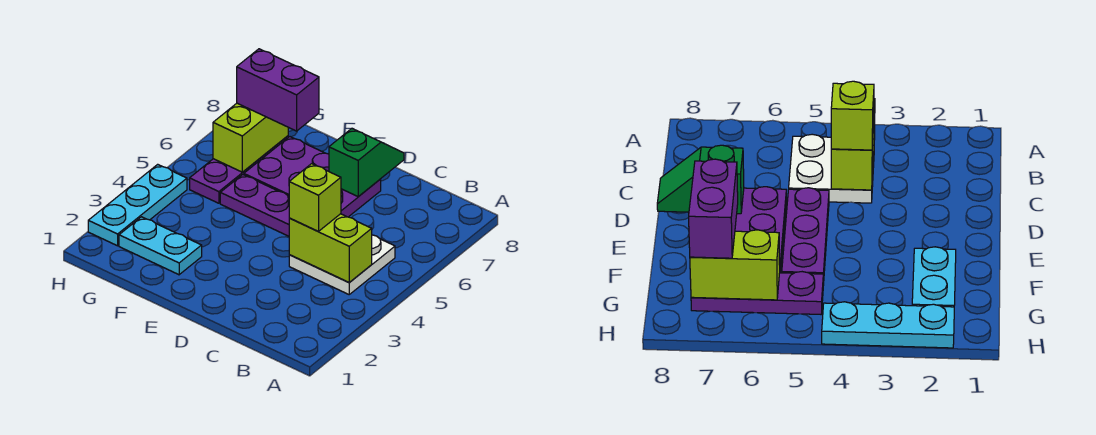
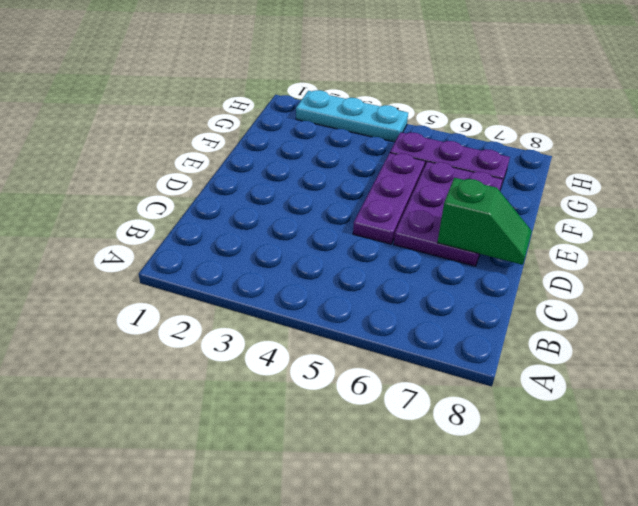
none -> white 2x2 plate [289,235,395,294]
none -> cyan 1x2 plate [119,217,202,275]

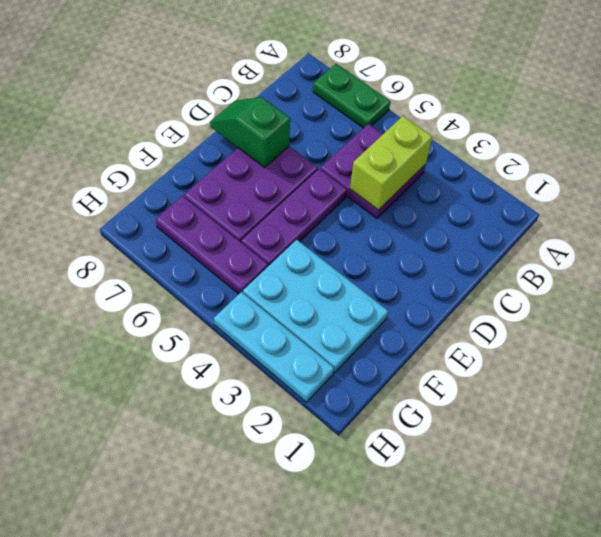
green 1x2 plate [313,64,390,128] -> none
purple 2x2 plate [320,124,426,218] -> white 2x2 plate [289,235,395,294]
cyan 2x3 plate [243,240,388,373] -> cyan 1x2 plate [119,217,202,275]
none -> lime 1x2 brick [213,103,288,172]
none -> lime 1x1 brick [289,164,341,231]

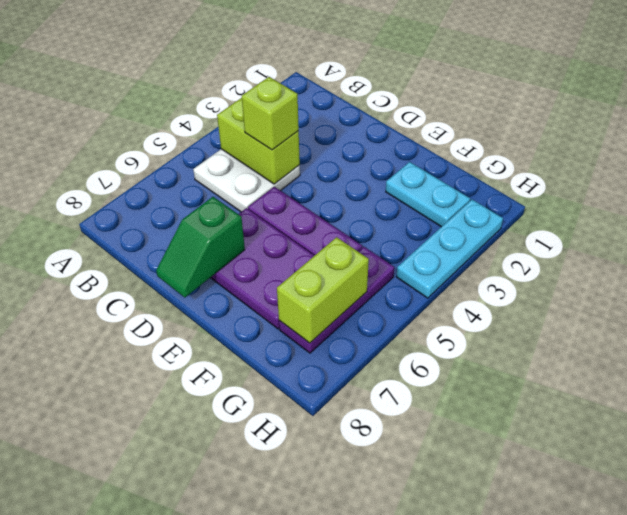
none -> purple 1x2 brick [237,49,319,131]

